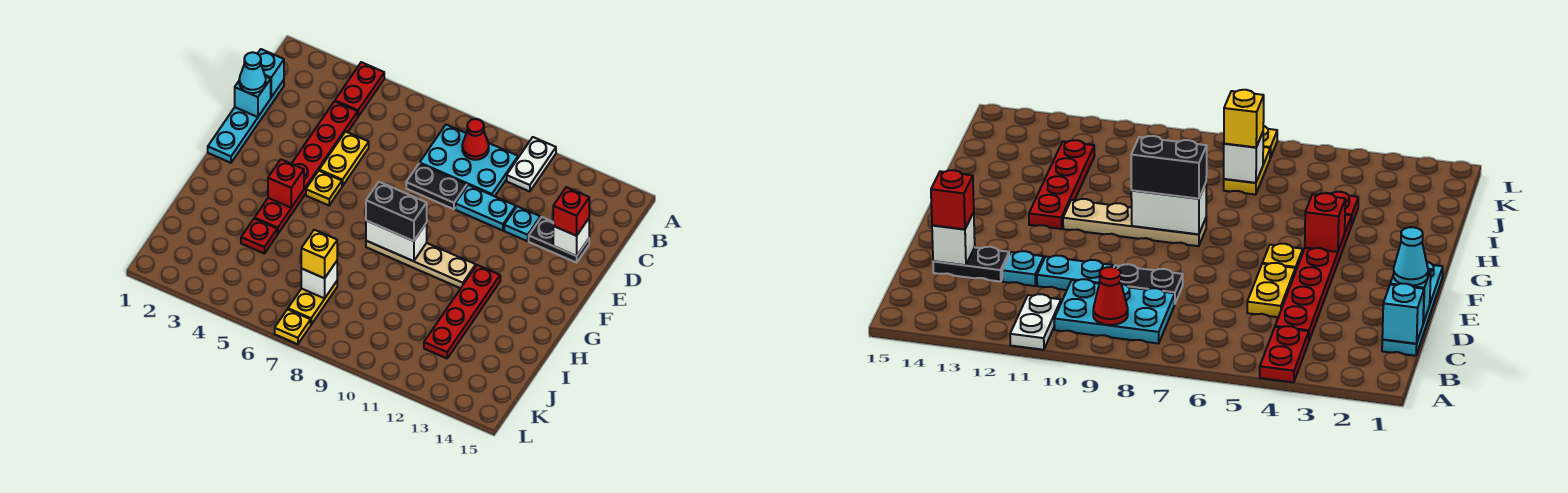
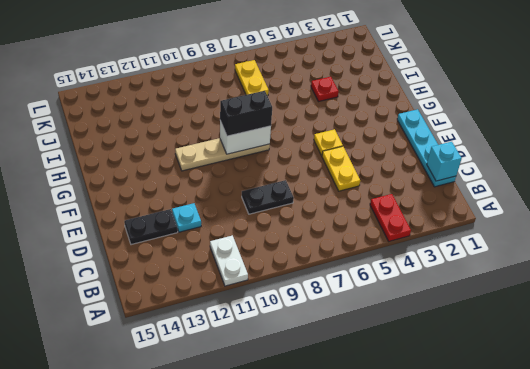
none -> cyan 2x3 plate [420,125,518,196]
none -> red 1x6 plate [255,101,358,234]
none -> cyan 1x2 plate [455,185,516,231]

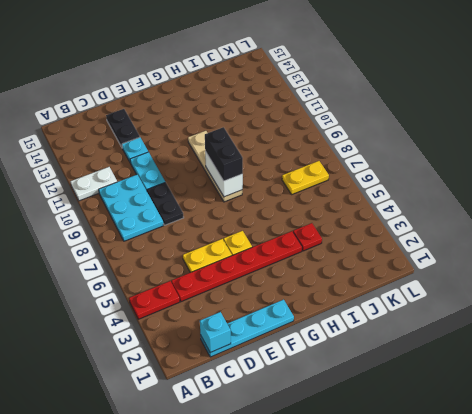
none -> red 1x4 plate [424,265,500,358]
none -> yellow 1x1 plate [275,309,311,344]
none -> red 1x1 cone [462,119,489,160]

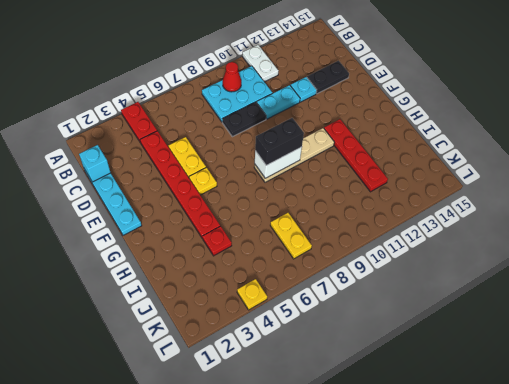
yellow 1x1 plate [237,279,267,310] -> yellow 1x1 plate moved to [275,309,311,344]
none -> cyan 1x1 brick [235,76,271,117]
none -> white 1x1 brick [553,219,589,256]
none -> red 1x1 brick [268,159,304,208]

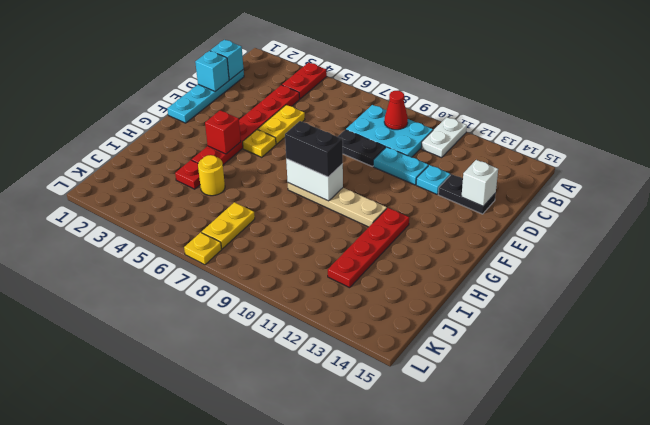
yellow 1x1 round brick [198,155,225,196] -> none
none -> white 1x1 brick [301,261,337,298]
none -> cyan 1x1 cone [239,52,266,93]
none -> red 1x1 brick [553,187,589,236]

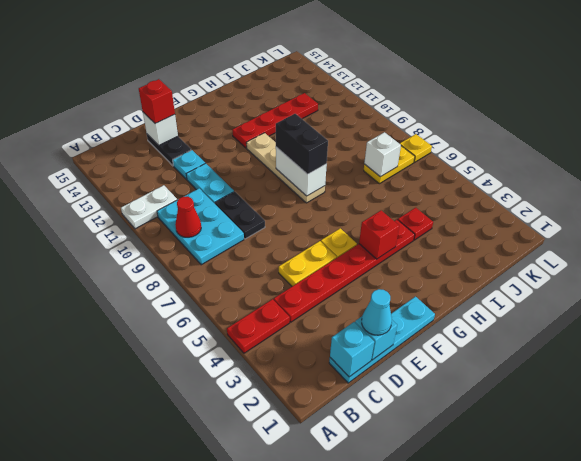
none -> yellow 1x1 brick [301,230,337,278]

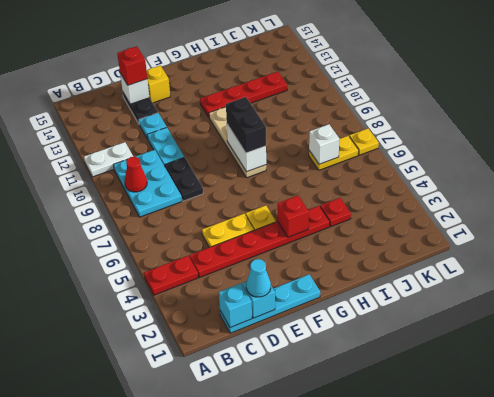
yellow 1x1 brick [147,65,170,103] -> yellow 1x1 brick moved to [301,230,337,278]

